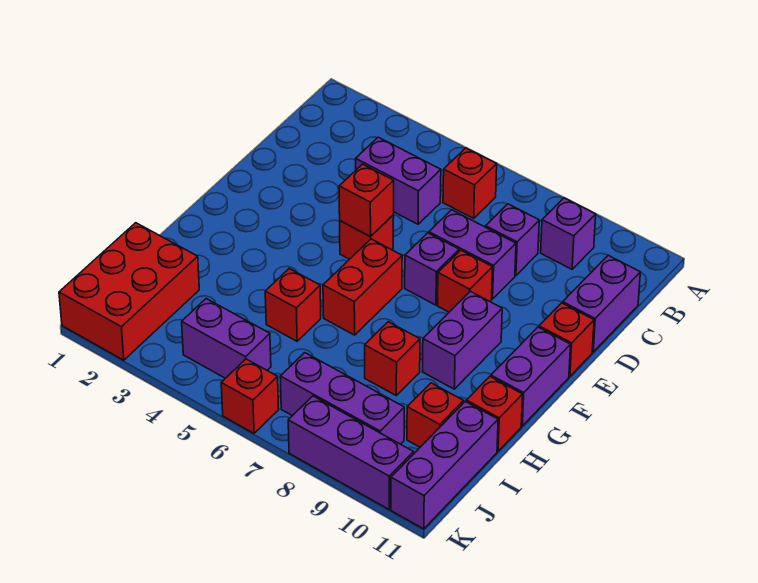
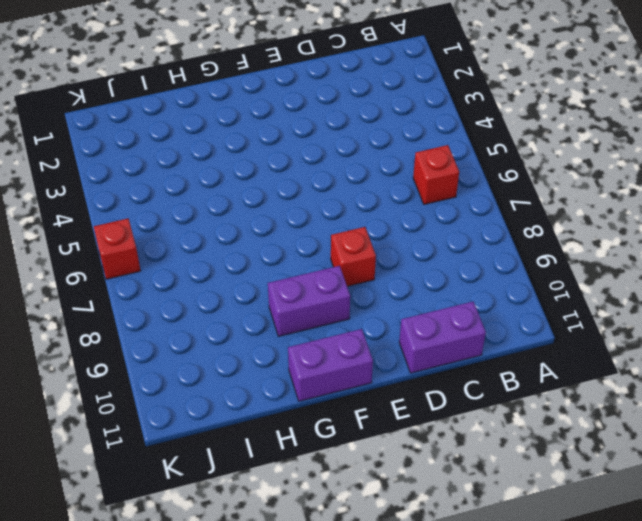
none -> purple 1x1 brick [541,198,596,269]
none -> purple 1x2 brick [356,137,441,224]
none -> purple 1x1 brick [486,204,539,275]

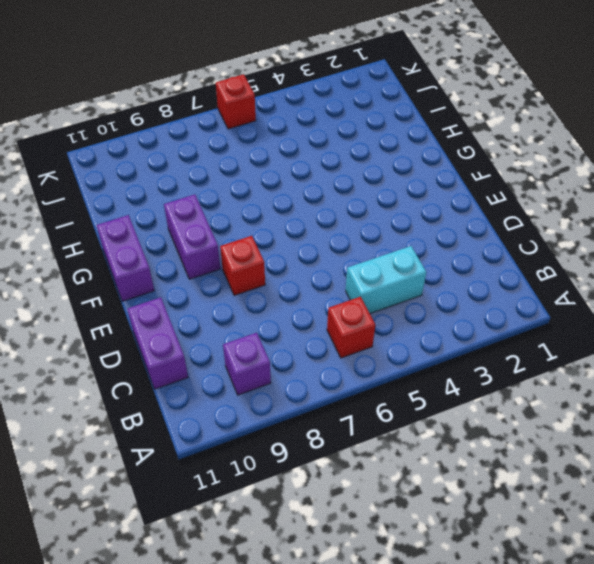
cyan 1x2 brick [346,246,426,313] -> purple 1x2 brick [356,137,441,224]
none -> purple 1x1 brick [486,204,539,275]
none -> purple 1x2 brick [429,210,516,299]
none -> red 1x1 brick [340,215,394,259]

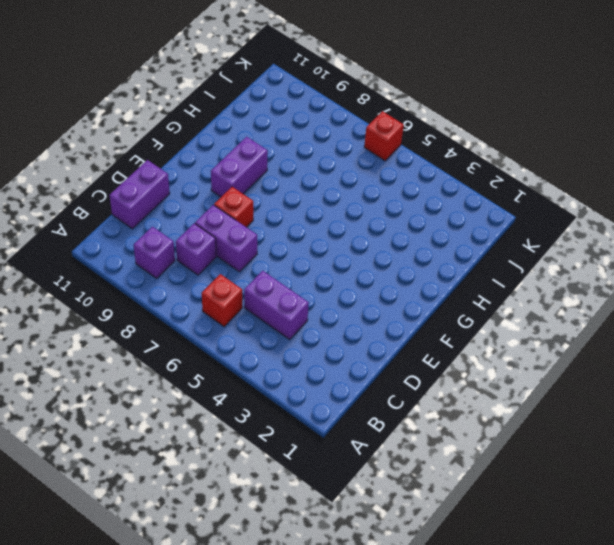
none -> red 1x1 brick [340,215,394,259]
none -> purple 1x1 brick [405,233,459,305]
none -> red 1x1 brick [539,303,594,376]

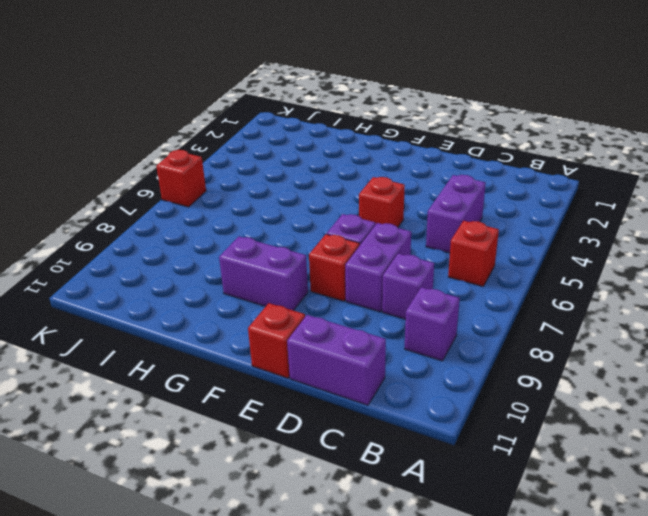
none -> red 1x2 brick [323,239,402,335]
none -> purple 1x2 brick [491,327,571,426]
none -> red 1x1 brick [265,269,321,341]

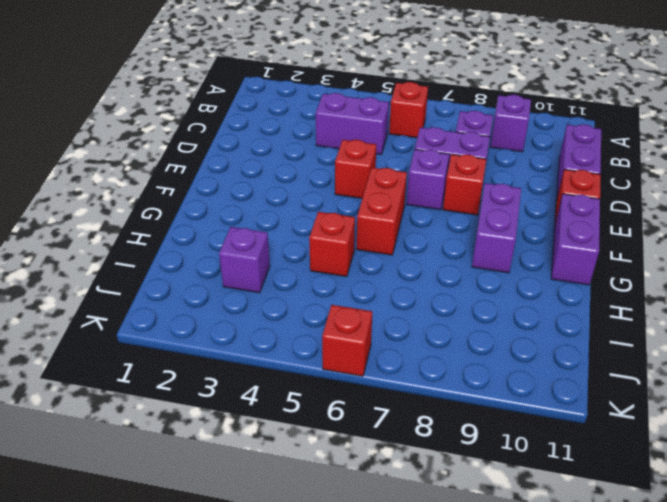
purple 1x1 brick [219,227,270,293] -> none
none -> red 1x1 brick [365,322,420,395]
none -> red 1x1 brick [466,377,523,451]
none -> red 2x3 brick [59,223,199,360]

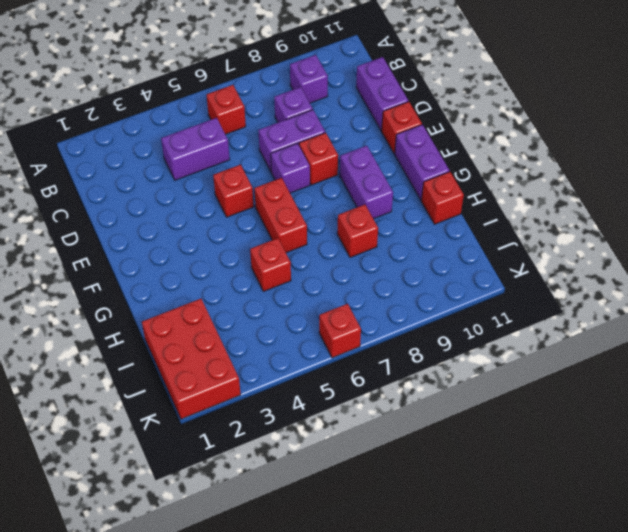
none -> red 1x1 brick [407,383,464,447]
none -> purple 1x3 brick [391,401,498,529]
none -> purple 1x2 brick [182,299,271,378]

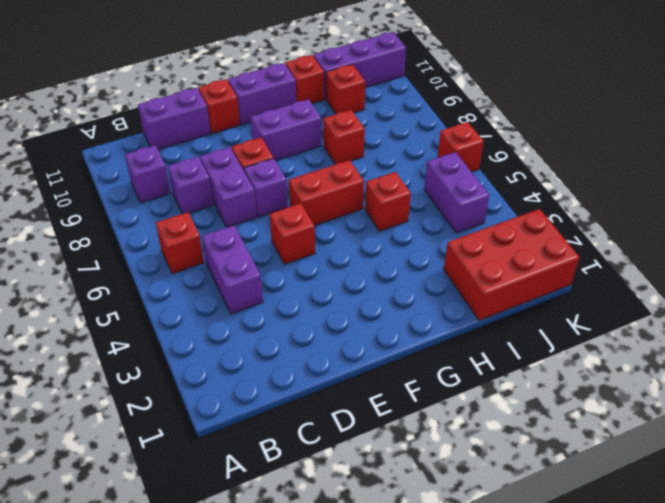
none -> purple 1x3 brick [280,353,404,444]
none -> purple 1x3 brick [288,396,414,509]
none -> red 1x1 brick [339,164,394,237]

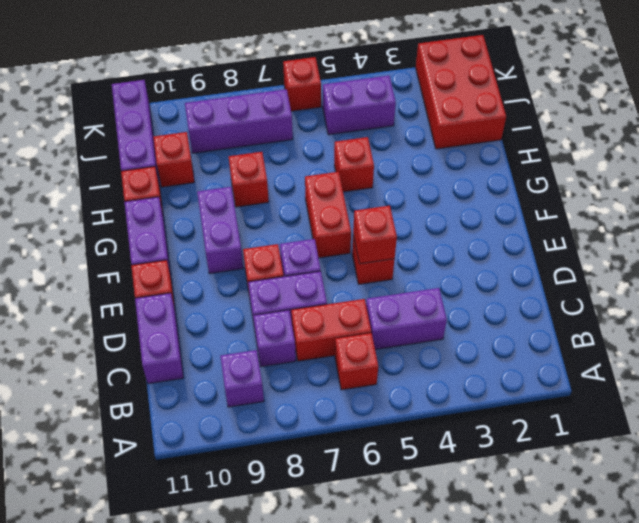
red 1x2 brick [291,299,371,361] -> none
none -> purple 1x3 brick [288,396,414,509]

